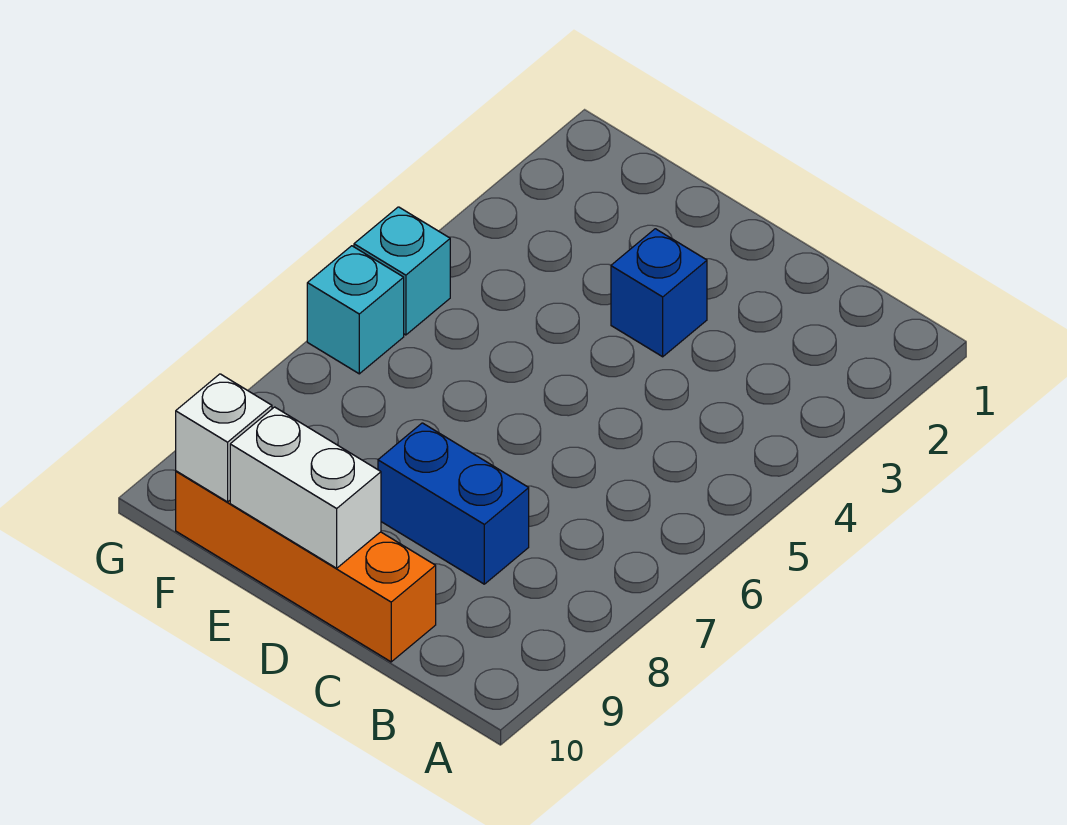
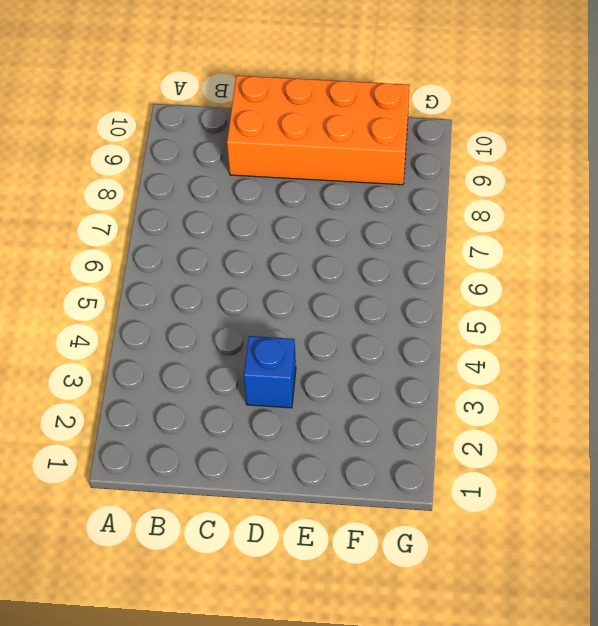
orange 2x4 brick [227,76,409,185] -> orange 1x4 brick [176,471,436,662]
none -> blue 1x2 brick [378,423,529,584]
none -> cyan 1x1 brick [354,207,450,335]

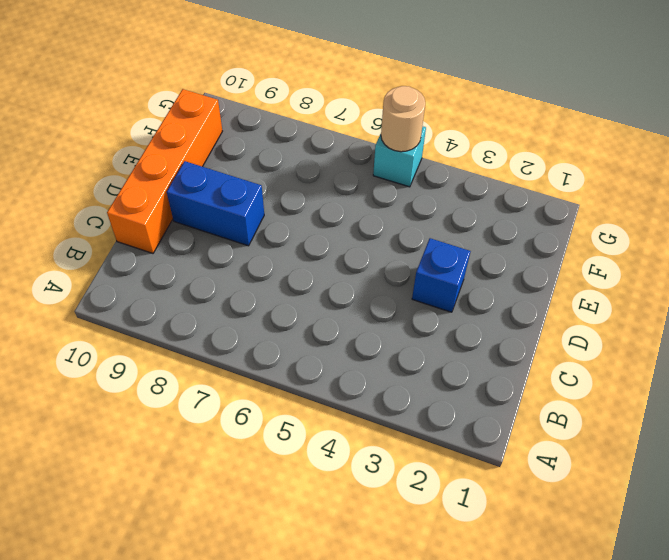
blue 1x2 brick [167,161,264,246] -> blue 1x2 brick turned to [378,423,529,584]
tan 1x1 round brick [381,86,425,152] -> none
none -> cyan 1x1 brick [307,246,404,374]
none -> white 1x2 brick [230,407,381,568]

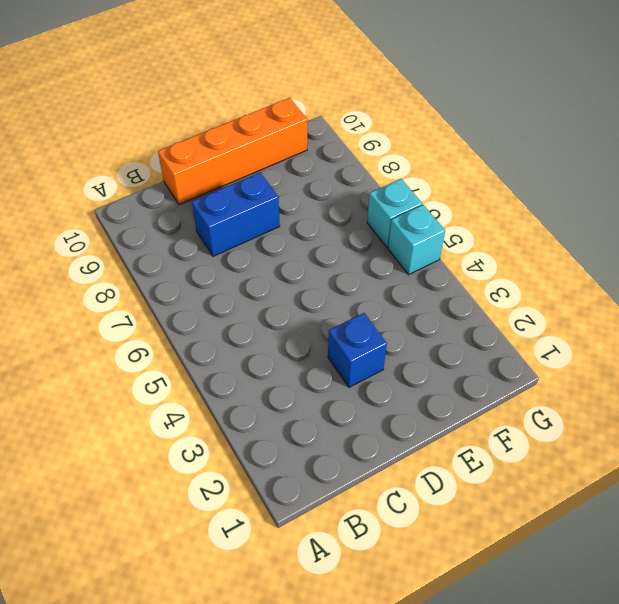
none -> white 1x2 brick [230,407,381,568]
none -> white 1x1 brick [176,374,272,502]

